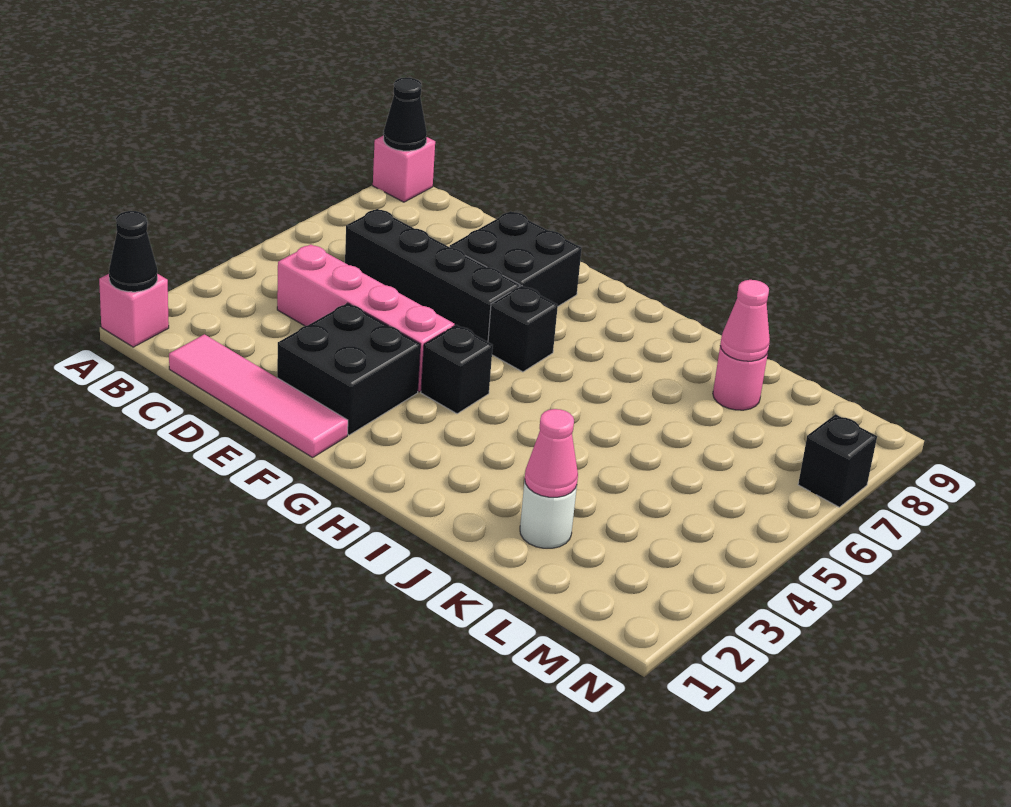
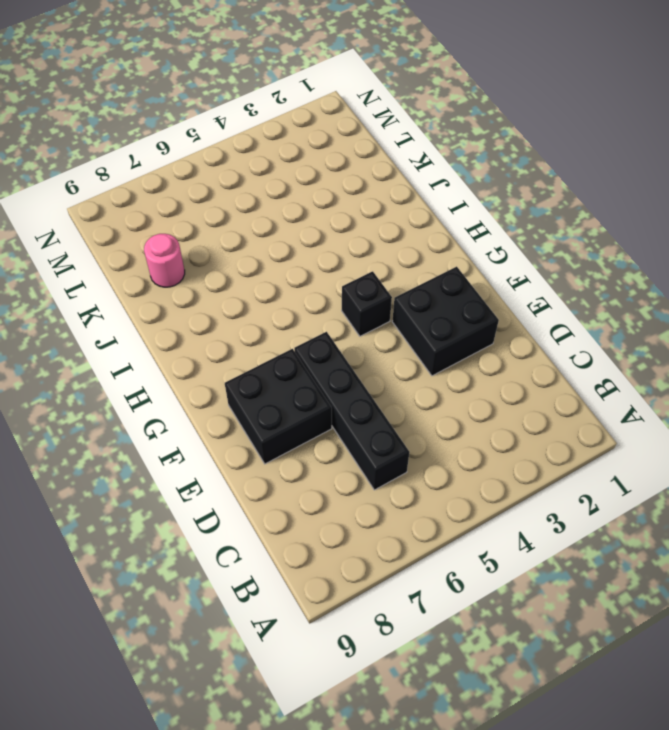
none -> pink 1x1 brick [99,274,169,347]
none -> pink 1x1 brick [373,135,435,202]
none -> pink 1x4 tile [169,334,348,457]

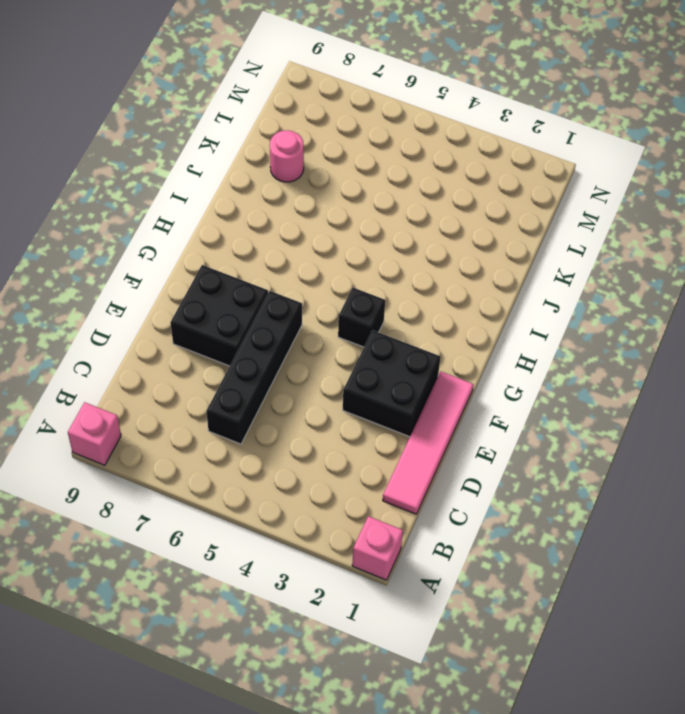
none -> pink 1x4 brick [277,244,454,392]
none -> black 1x1 brick [488,286,558,372]
none -> white 1x1 round brick [520,480,577,548]

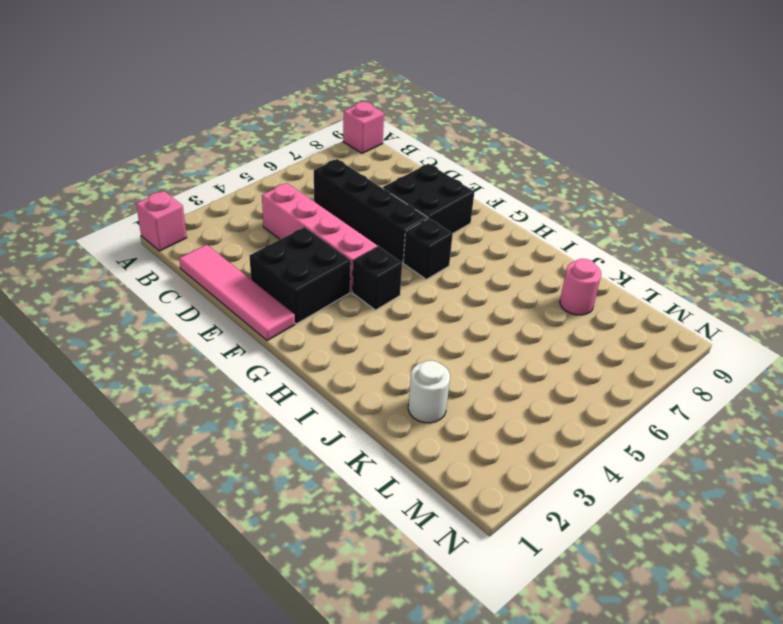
none -> black 1x1 brick [798,414,877,507]
none -> black 1x1 cone [109,211,157,292]
none -> black 1x1 cone [384,78,427,151]

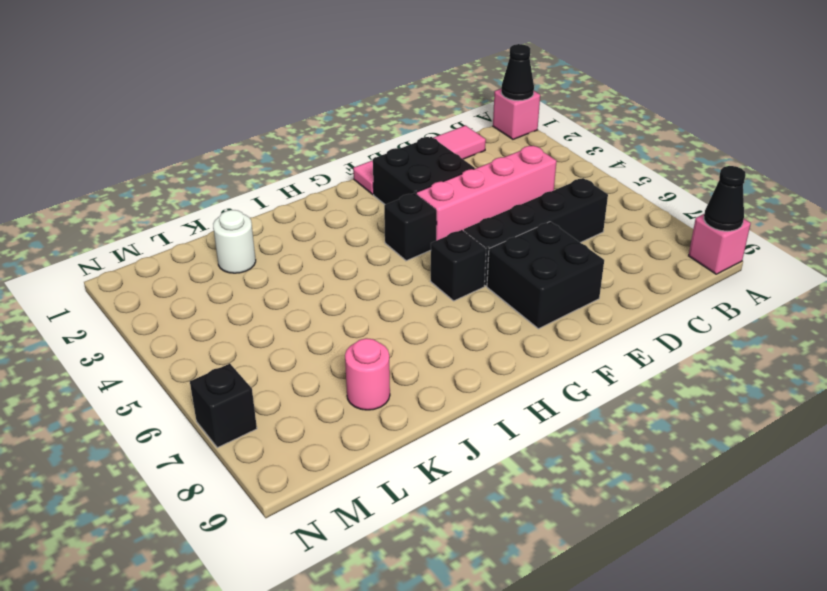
none -> pink 1x1 cone [525,409,578,497]
none -> pink 1x1 cone [720,280,770,361]

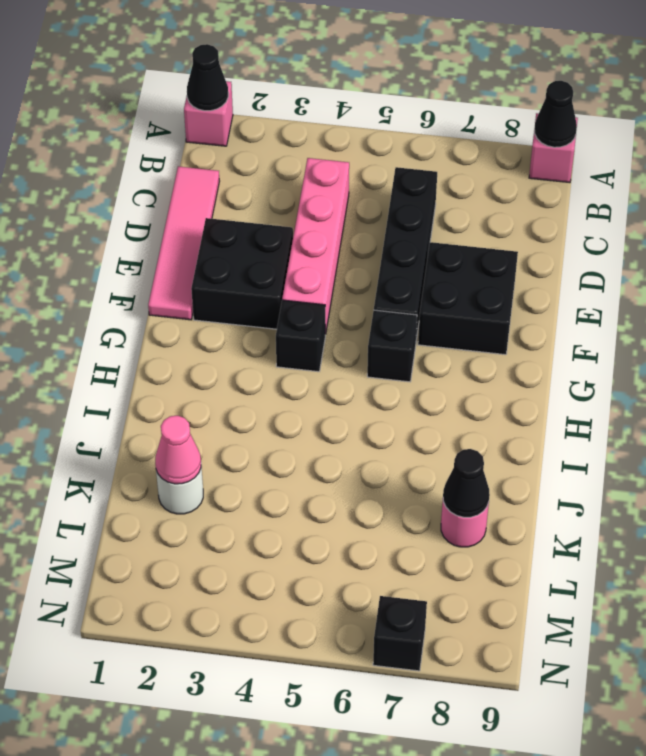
black 1x1 cone [443,449,490,517] -> pink 1x1 cone [720,280,770,361]

